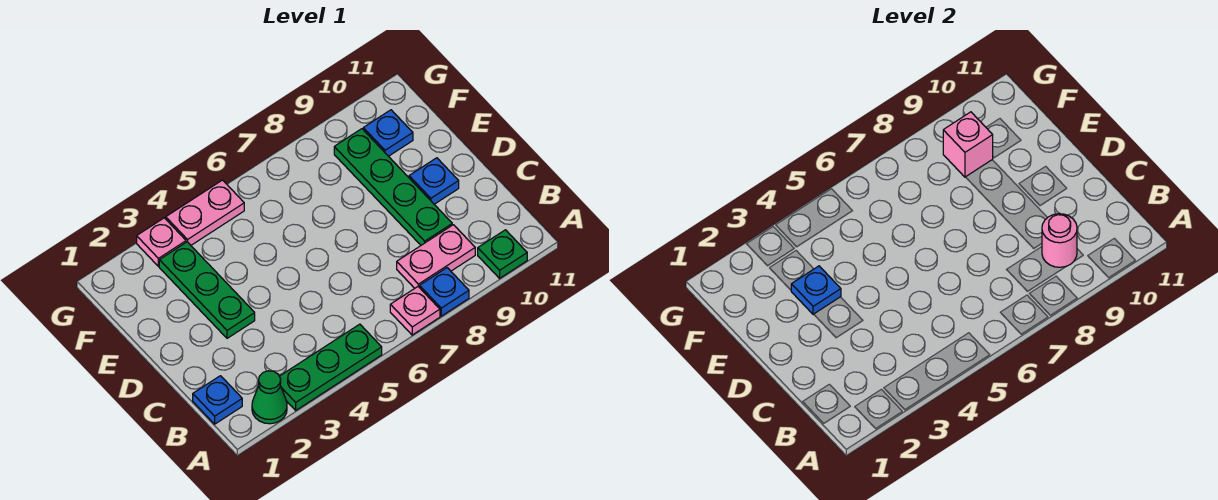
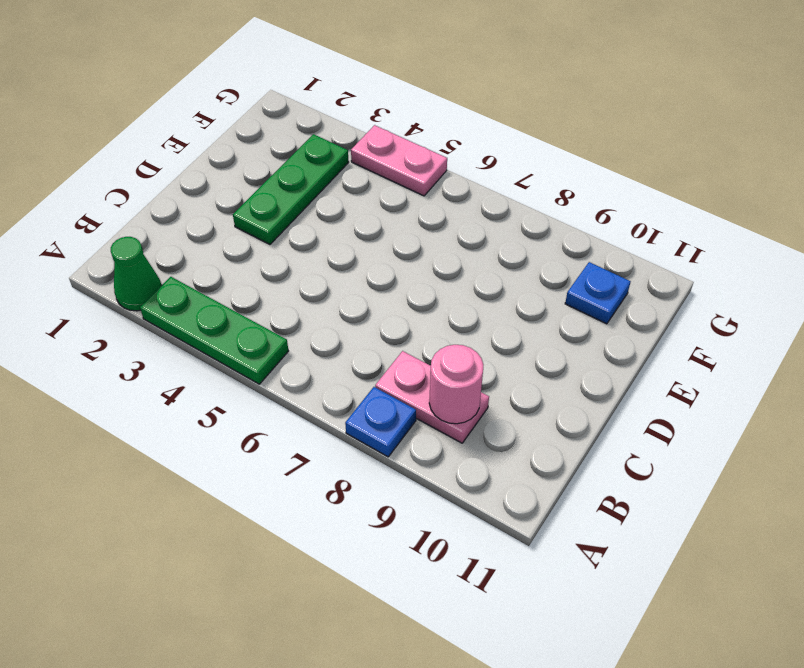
none -> pink 1x1 plate [390,287,440,335]
none -> green 1x1 plate [478,230,527,278]
none -> blue 1x1 plate [193,376,242,424]

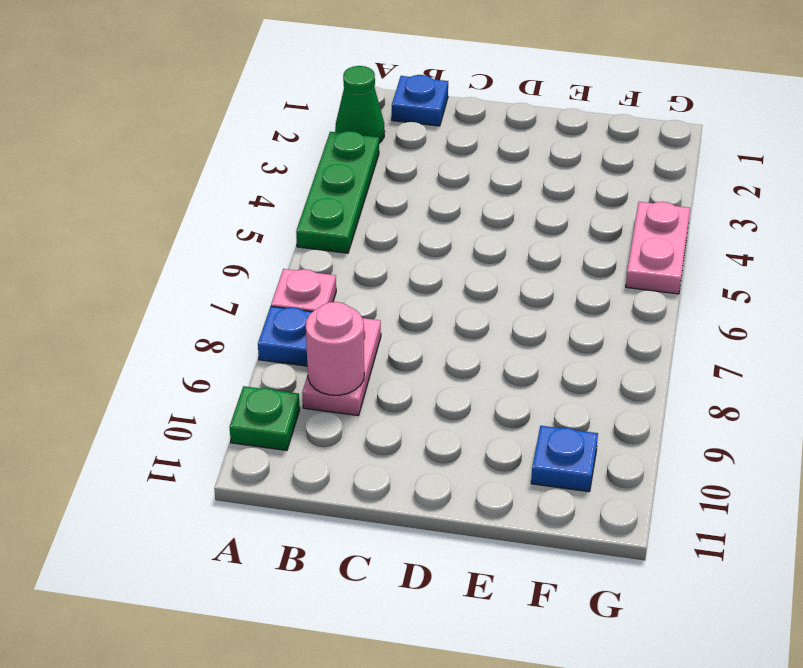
none -> green 1x4 plate [334,129,452,245]
none -> green 1x3 plate [159,242,255,338]
none -> blue 1x1 plate [409,158,459,204]

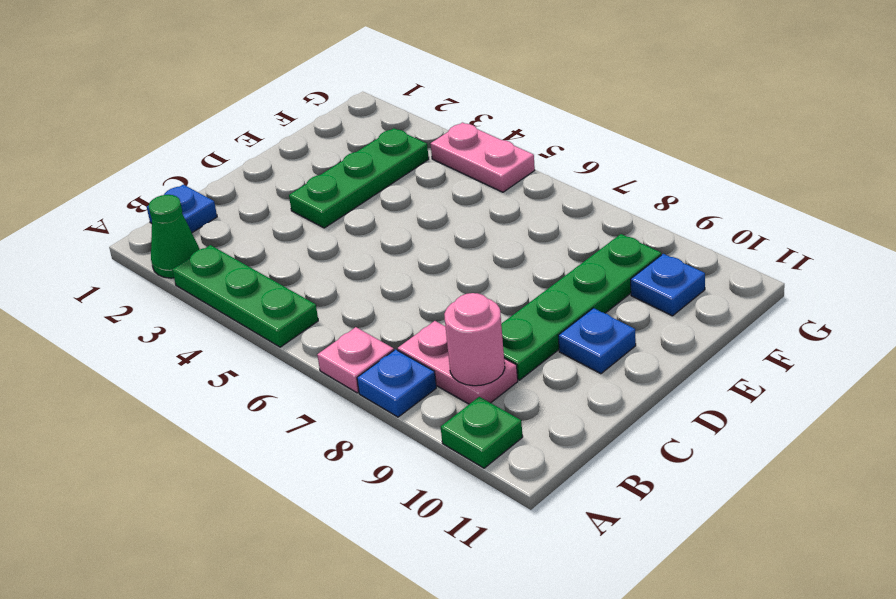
none -> pink 1x1 plate [137,218,186,266]
none -> blue 1x1 plate [791,266,841,314]
none -> pink 1x1 brick [943,112,993,177]

